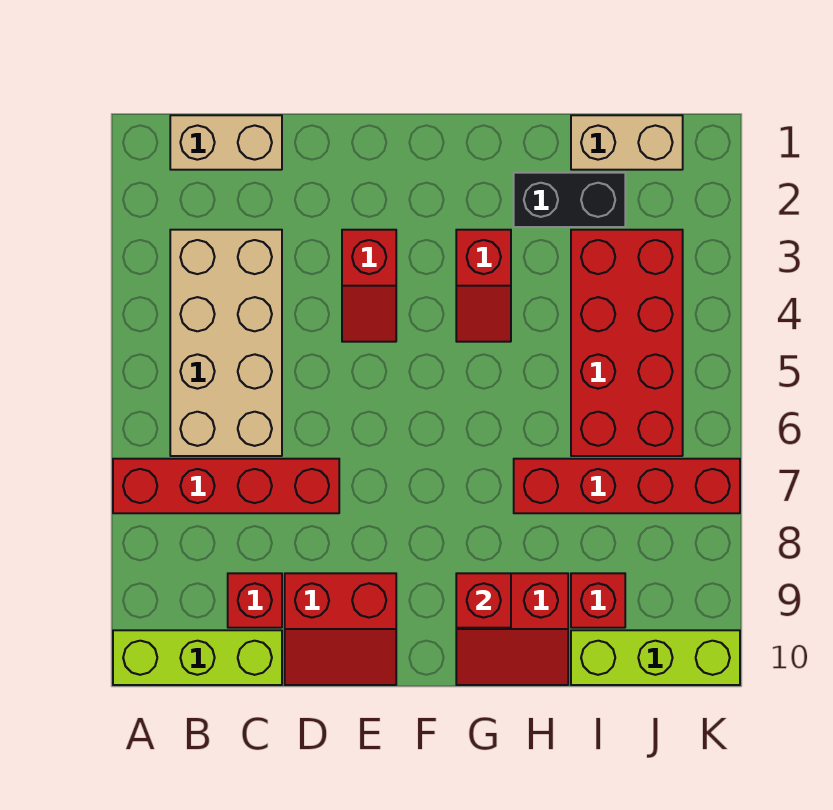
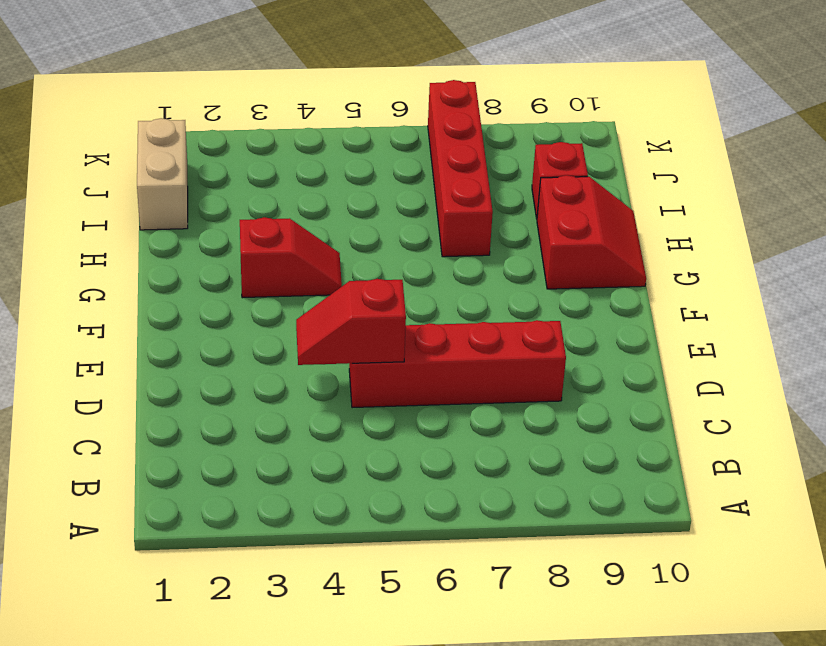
red 1x2 slope [296,279,406,365] -> red 1x2 slope turned to [342,230,396,342]
red 1x4 brick [349,320,566,408] -> red 1x4 brick turned to [113,459,339,513]
none -> lime 1x3 brick [113,630,282,685]
none -> tan 1x2 brick [170,115,282,170]
none -> tan 2x4 brick [170,230,282,456]

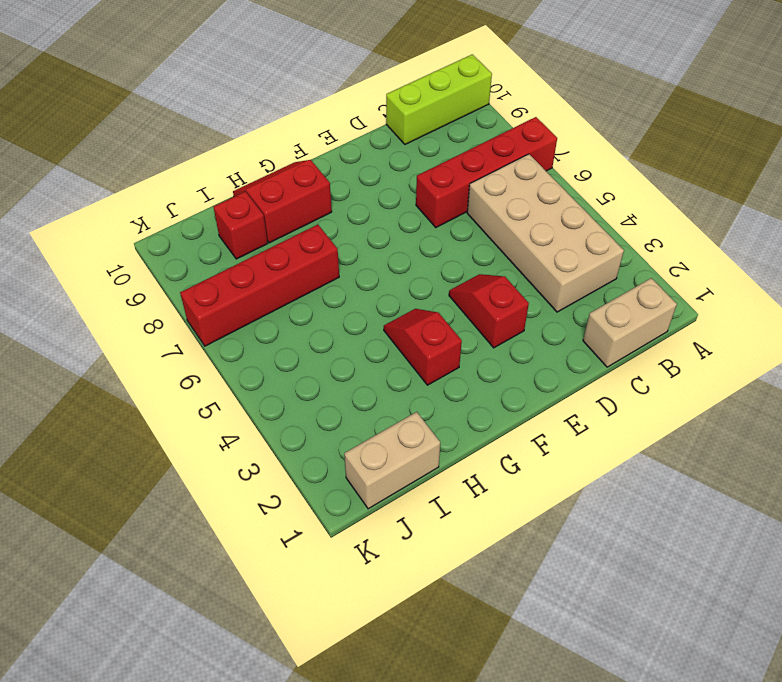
none -> red 1x1 brick [228,573,282,628]
none -> red 2x2 slope [285,573,396,685]
none -> black 1x2 brick [514,173,625,227]

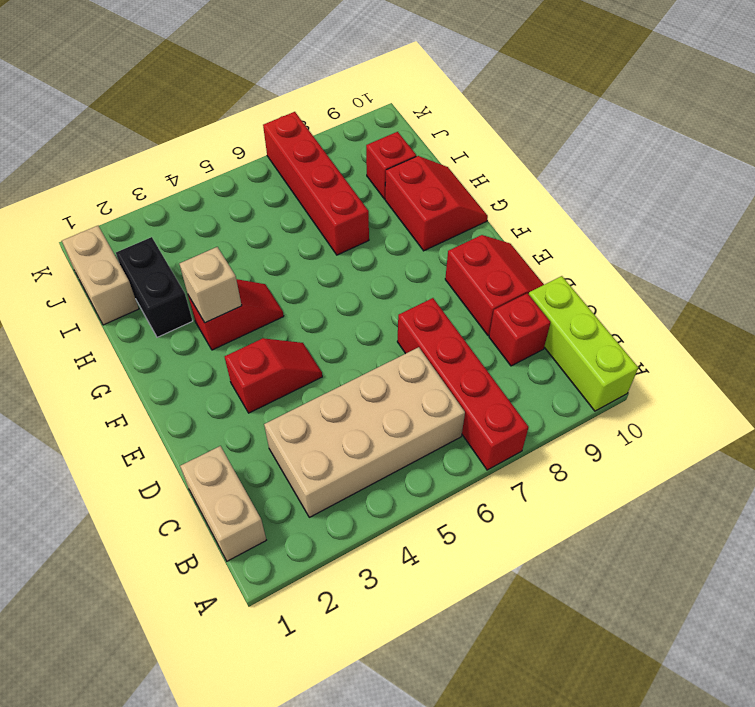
tan 1x1 brick [179,247,242,323] -> none
none -> red 2x4 brick [571,230,683,456]
none -> lime 1x3 brick [571,630,740,685]
none -> red 1x1 brick [456,573,511,628]

